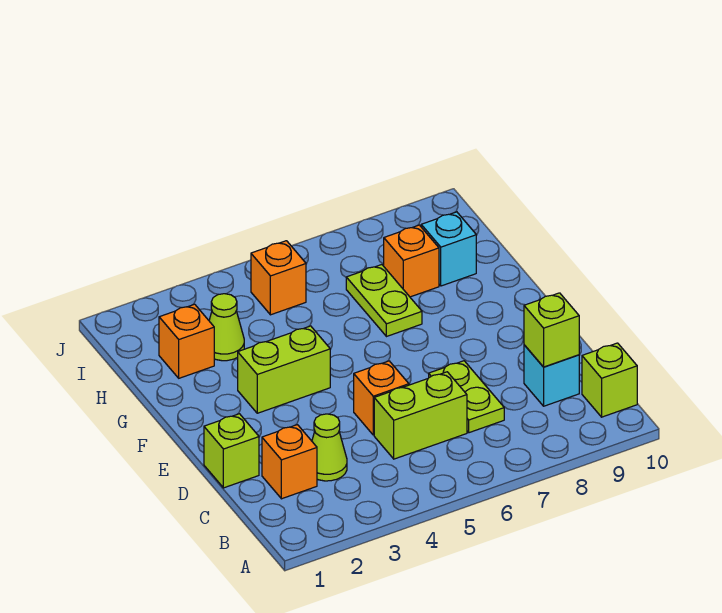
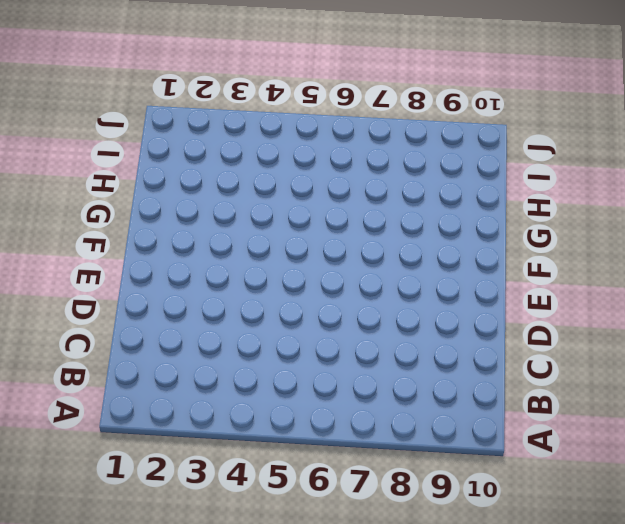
none -> lime 1x1 brick [582,343,637,417]
none -> orange 1x1 brick [262,425,317,499]
none -> lime 1x1 cone [312,414,347,481]

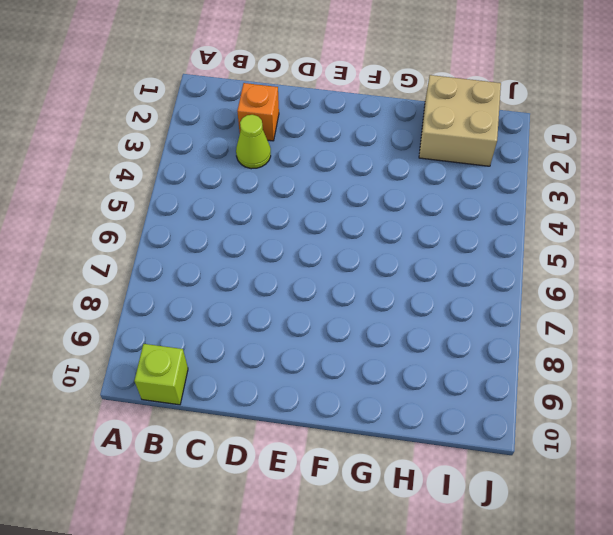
tan 2x2 brick [419,75,501,166] -> orange 1x1 brick [159,304,214,378]
none -> lime 1x2 brick [374,372,467,459]
none -> lime 1x2 plate [429,361,504,433]
none -> cyan 1x1 brick [524,345,579,406]

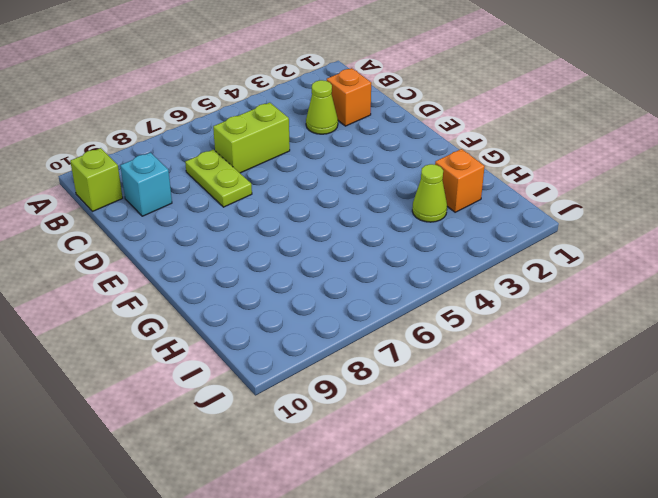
none -> lime 1x1 brick [204,414,259,488]
none -> orange 1x1 brick [354,361,409,435]
none -> lime 1x2 brick [238,326,330,413]

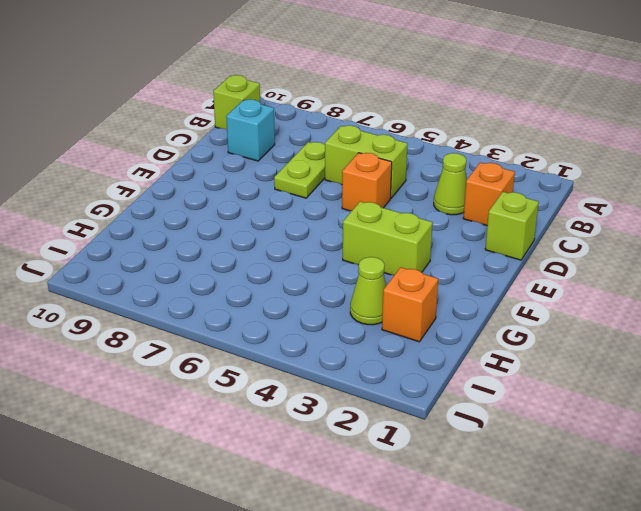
none -> lime 1x2 plate [346,265,422,337]
none -> orange 1x1 brick [384,225,439,297]
none -> cyan 1x1 brick [421,212,476,286]

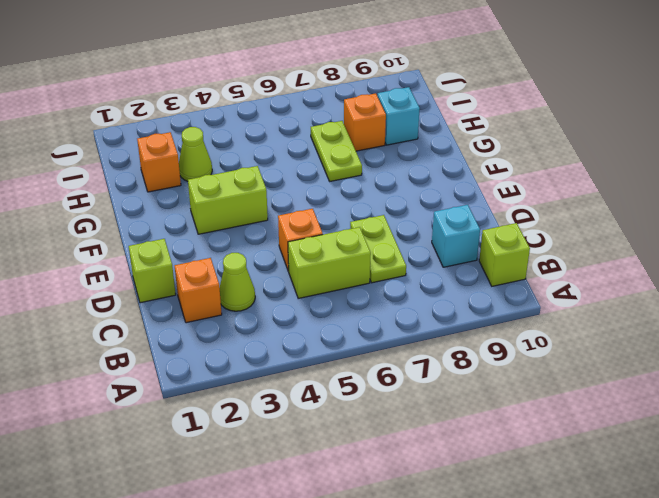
none -> orange 1x1 brick [251,241,306,315]
none -> lime 1x1 brick [524,293,579,367]

